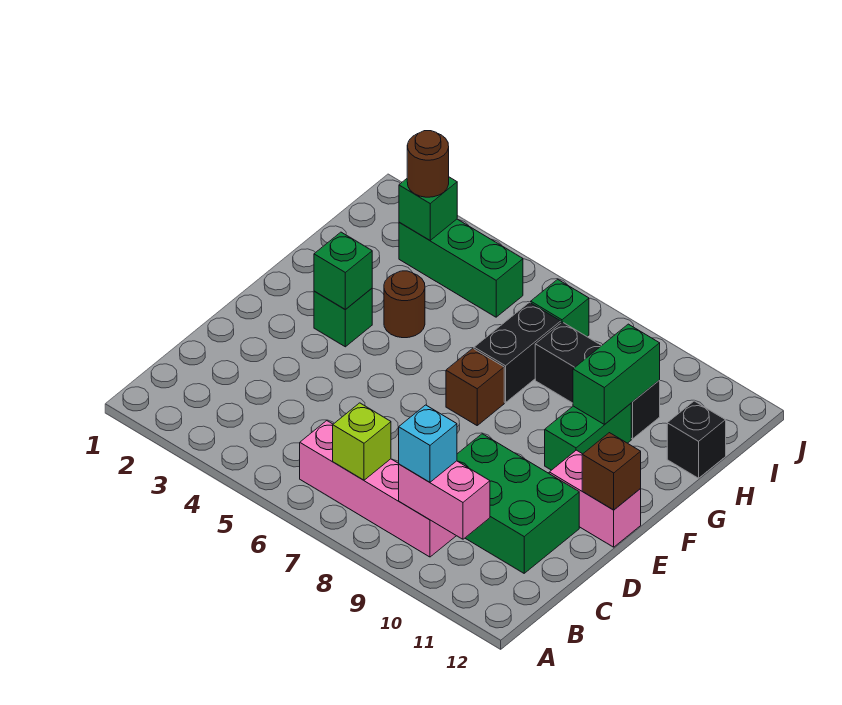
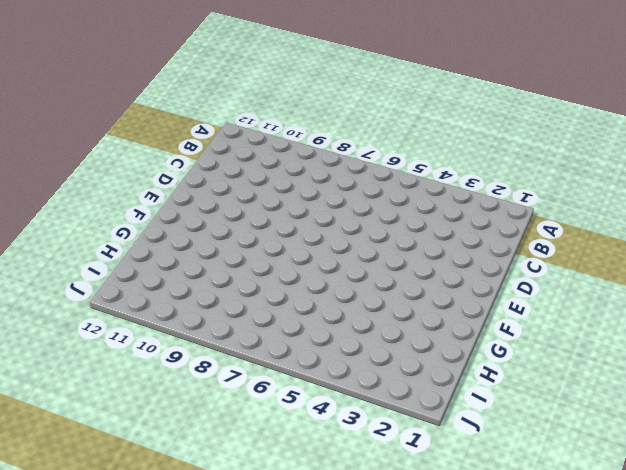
none -> pink 1x4 brick [300,421,456,557]
none -> green 2x3 brick [457,434,579,573]
none -> pink 1x2 brick [549,450,641,547]

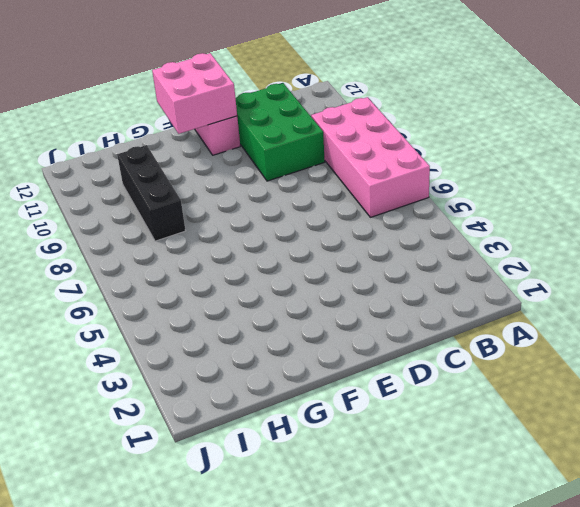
pink 2x4 brick [311,97,430,217] -> pink 1x4 brick [300,421,456,557]
pink 2x2 brick [152,53,237,134] -> brown 1x1 brick [582,433,641,510]
none -> green 1x1 brick [314,289,372,347]
none -> brown 1x1 brick [446,348,504,425]
none -> green 1x2 brick [545,403,631,470]

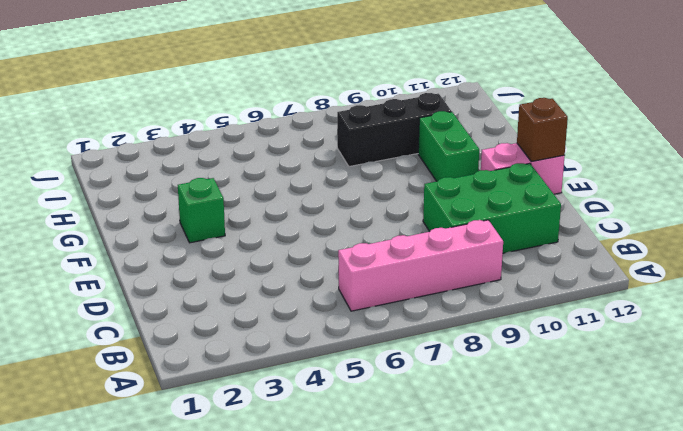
none -> brown 1x1 brick [446,348,504,425]
none -> brown 1x1 round brick [384,271,425,338]
none -> black 1x2 brick [474,302,561,403]

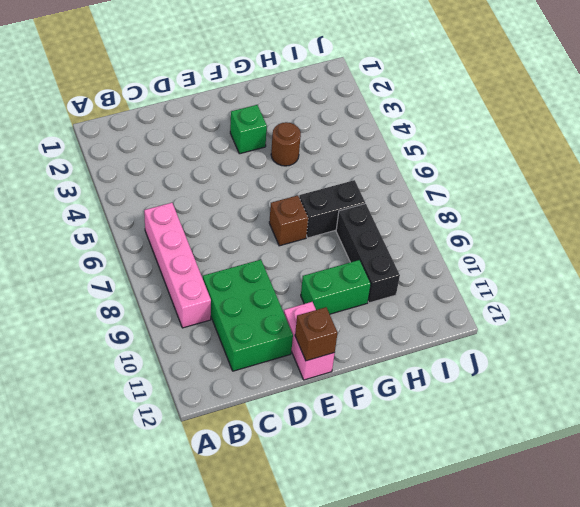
none -> black 1x1 brick [667,401,726,478]
none -> green 1x3 brick [399,219,523,317]
none -> green 1x1 brick [531,279,589,336]

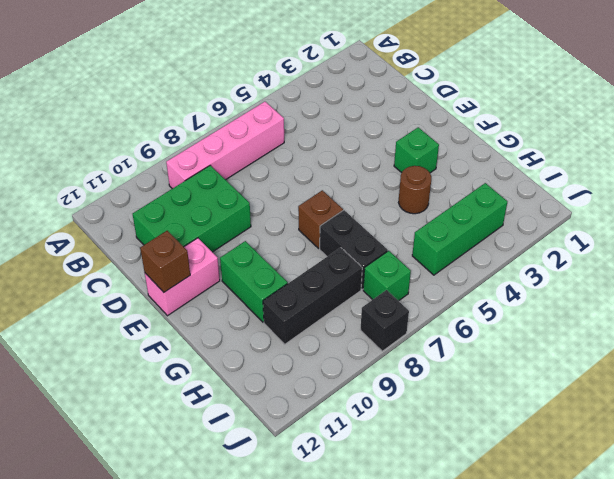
black 1x1 brick [360,290,409,351] -> black 1x1 brick moved to [667,401,726,478]
none -> lime 1x1 brick [333,403,391,480]
none -> pink 1x2 brick [399,461,490,539]
none -> green 1x1 brick [314,232,372,309]

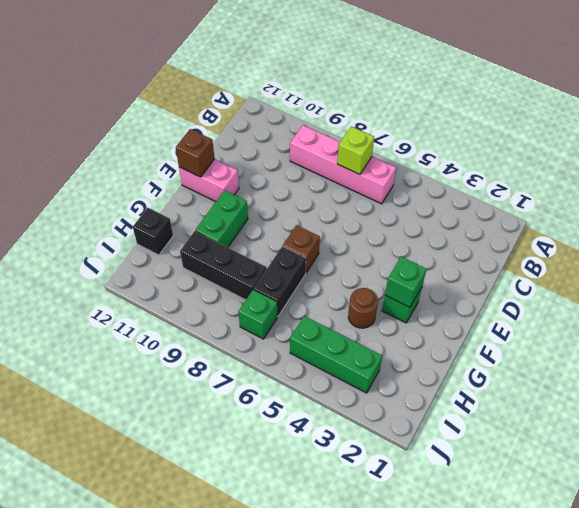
none -> green 2x3 brick [457,434,579,573]
none -> pink 1x2 brick [399,461,490,539]
none -> green 1x2 brick [573,324,660,425]

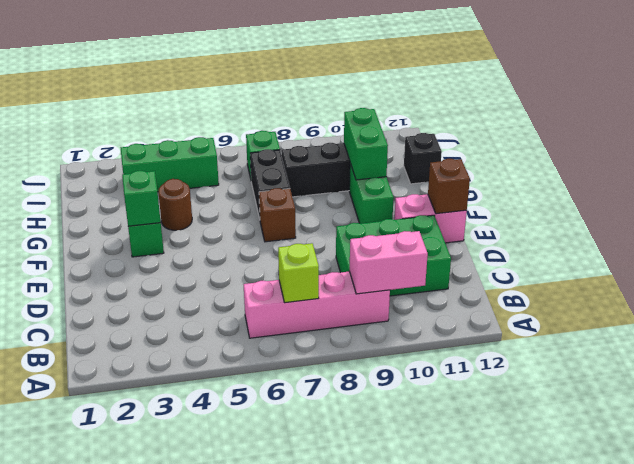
none -> green 1x1 brick [399,177,457,240]
none -> cyan 1x1 brick [399,405,457,482]
none -> brown 1x1 round brick [407,131,449,197]

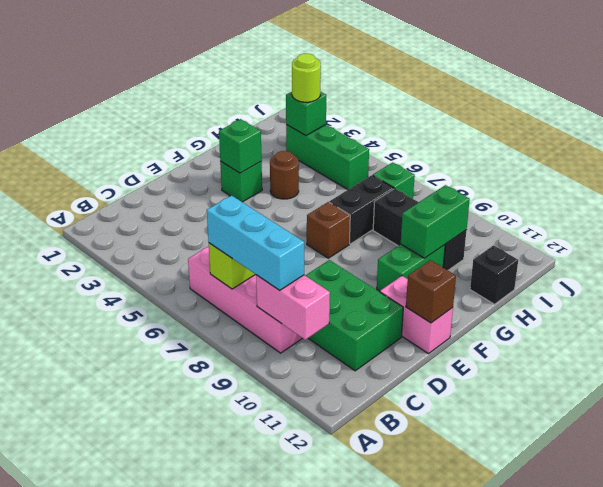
cyan 1x3 brick [207,196,304,290] -> cyan 1x1 brick [399,405,457,482]
lime 1x1 round brick [292,54,321,102] -> brown 1x1 round brick [407,131,449,197]

